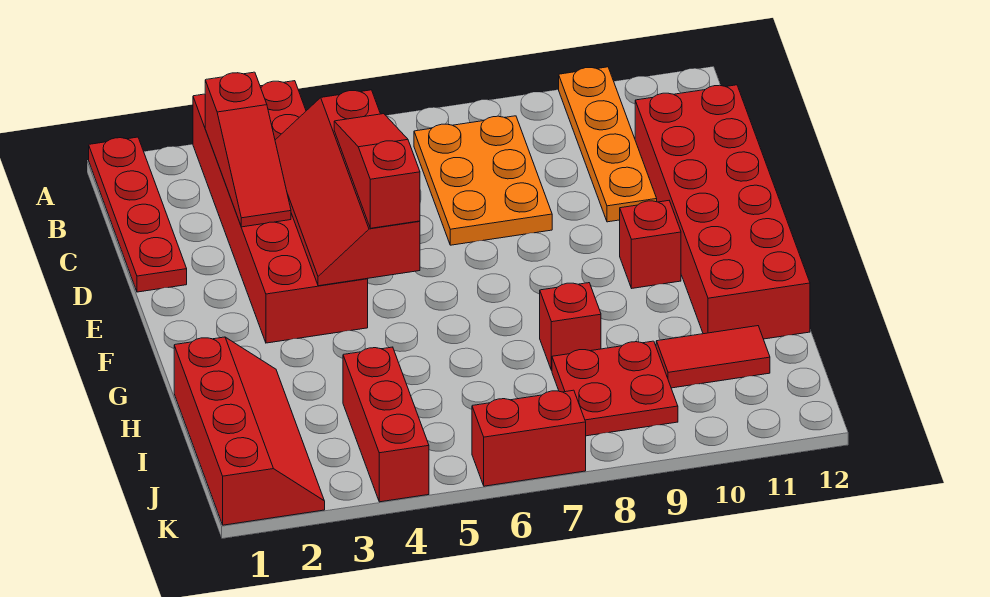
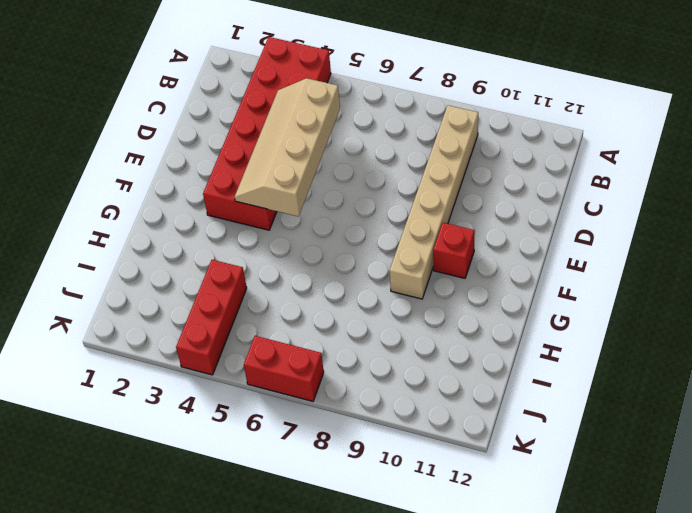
tan 1x6 brick [390,105,478,299] -> none
tan 2x4 slope [234,78,340,217] -> red 2x4 slope [275,90,420,286]
none -> red 1x4 plate [89,137,187,292]
none -> orange 1x4 plate [559,67,657,222]
none -> orange 2x3 plate [414,116,552,245]

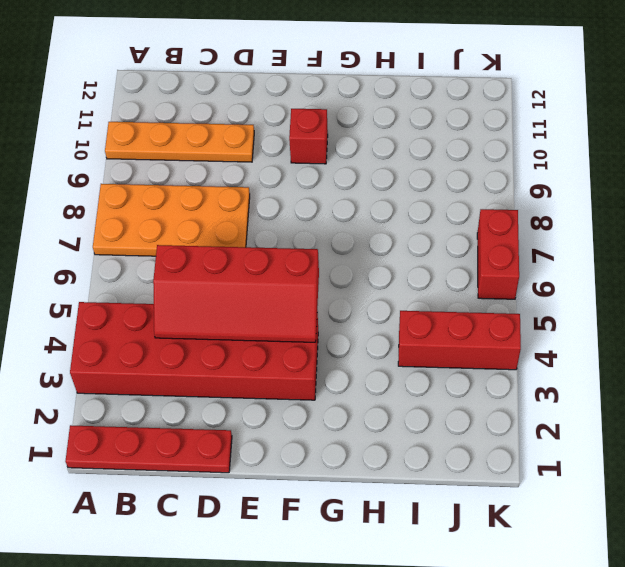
orange 2x4 plate [93,184,250,256] -> orange 2x3 plate [414,116,552,245]
none -> red 2x6 brick [635,85,810,339]
none -> red 2x4 slope [174,337,325,525]
none -> red 1x1 brick [540,283,601,370]

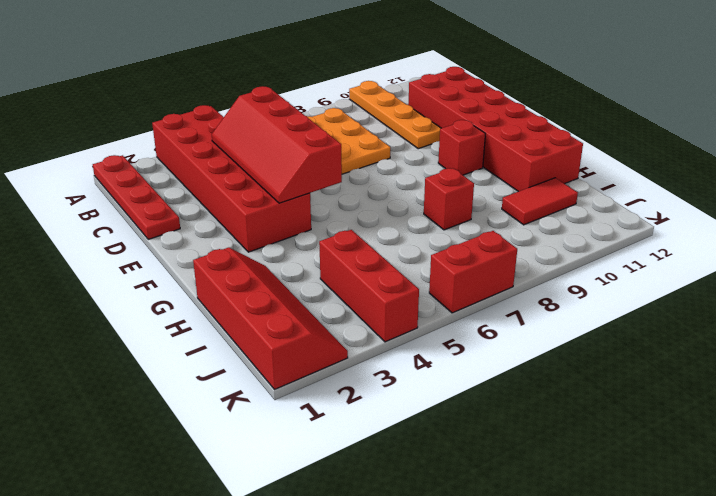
none -> red 2x2 plate [552,341,678,436]
none -> red 1x3 slope [205,72,291,227]
none -> red 1x3 slope [334,114,420,228]

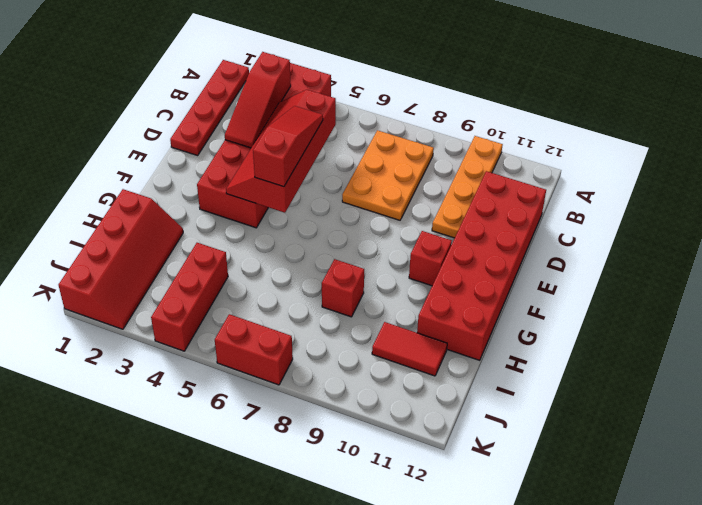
none -> red 2x2 plate [552,341,678,436]

